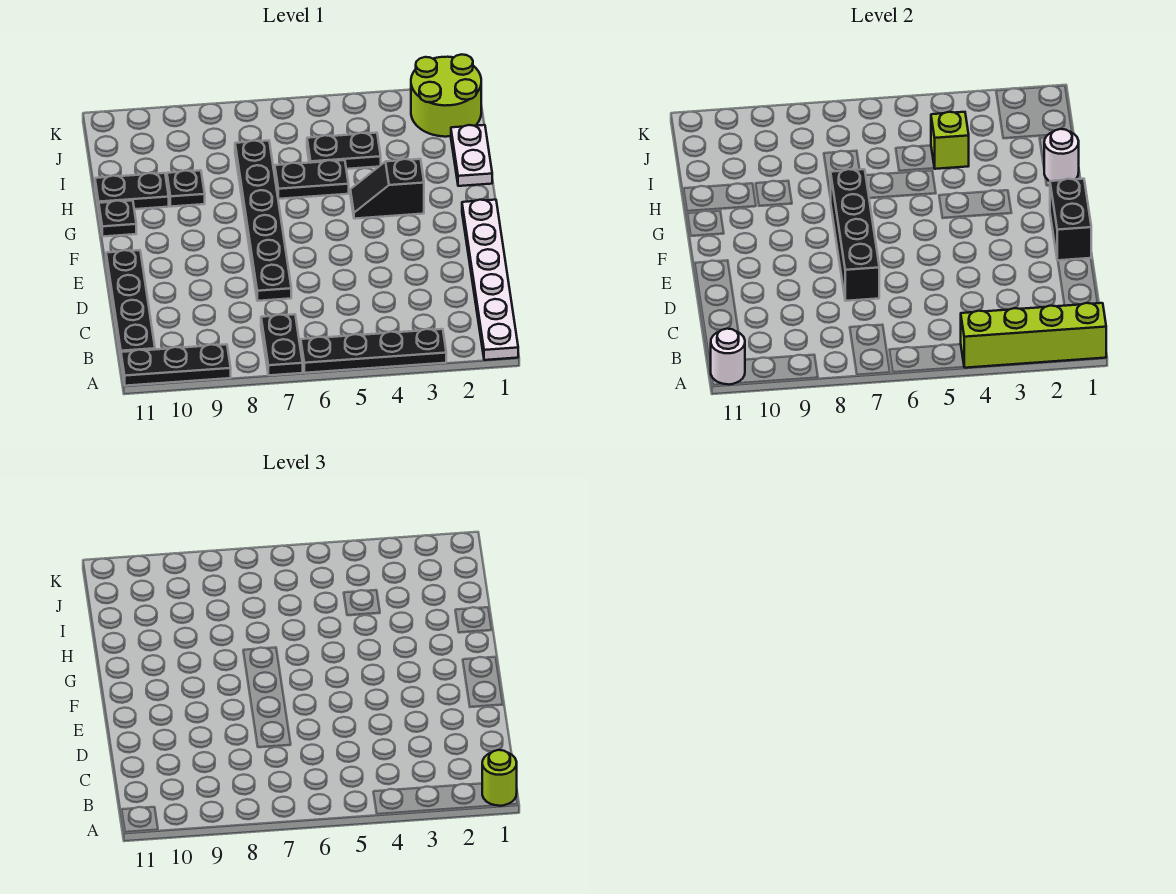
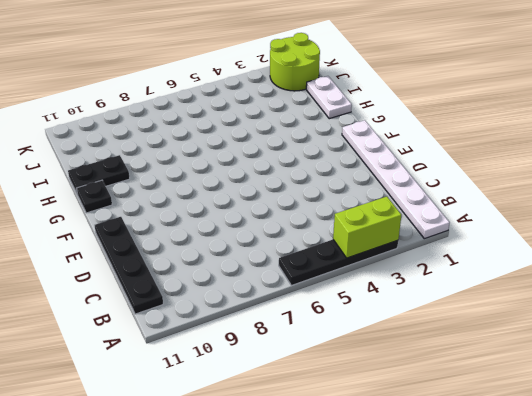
lime 1x2 brick [333,197,401,258] -> lime 1x4 brick [961,303,1106,368]
none -> black 1x2 plate [261,314,303,375]
none -> black 1x3 plate [121,344,231,386]
none -> black 1x6 plate [235,140,291,301]

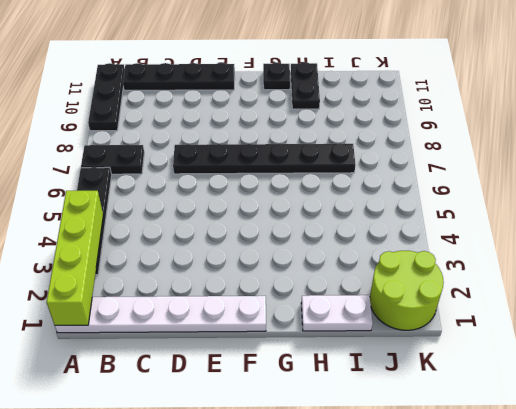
none -> black 1x2 slope [350,159,424,219]
none -> black 1x2 plate [275,160,349,199]
none -> black 1x1 plate [167,170,205,207]

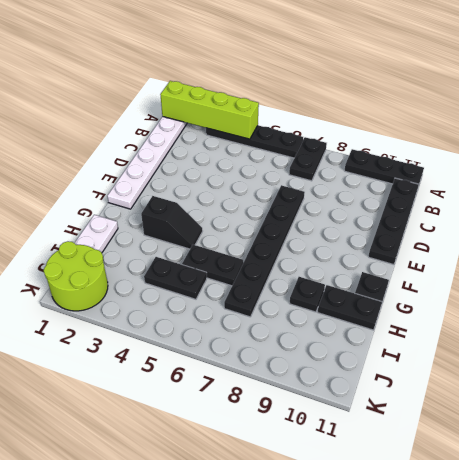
none -> white 1x1 round brick [711,329,745,385]
none -> black 1x4 brick [831,169,879,301]
none -> black 1x2 brick [1050,179,1091,260]

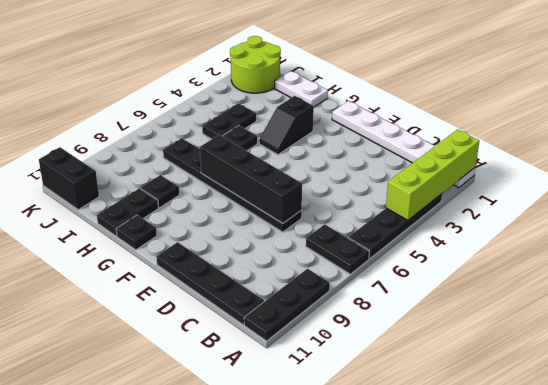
black 1x2 brick [39,147,99,210] -> black 1x2 brick moved to [1050,179,1091,260]
none -> white 1x1 round brick [711,329,745,385]
none -> white 1x1 round brick [1044,129,1079,181]
none -> lime 1x1 brick [931,112,969,169]

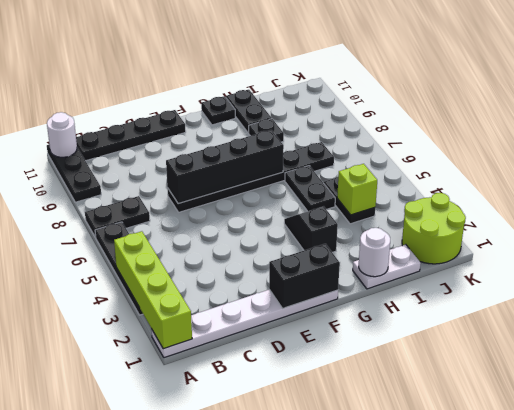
none -> lime 1x1 round brick [482,750,517,806]

